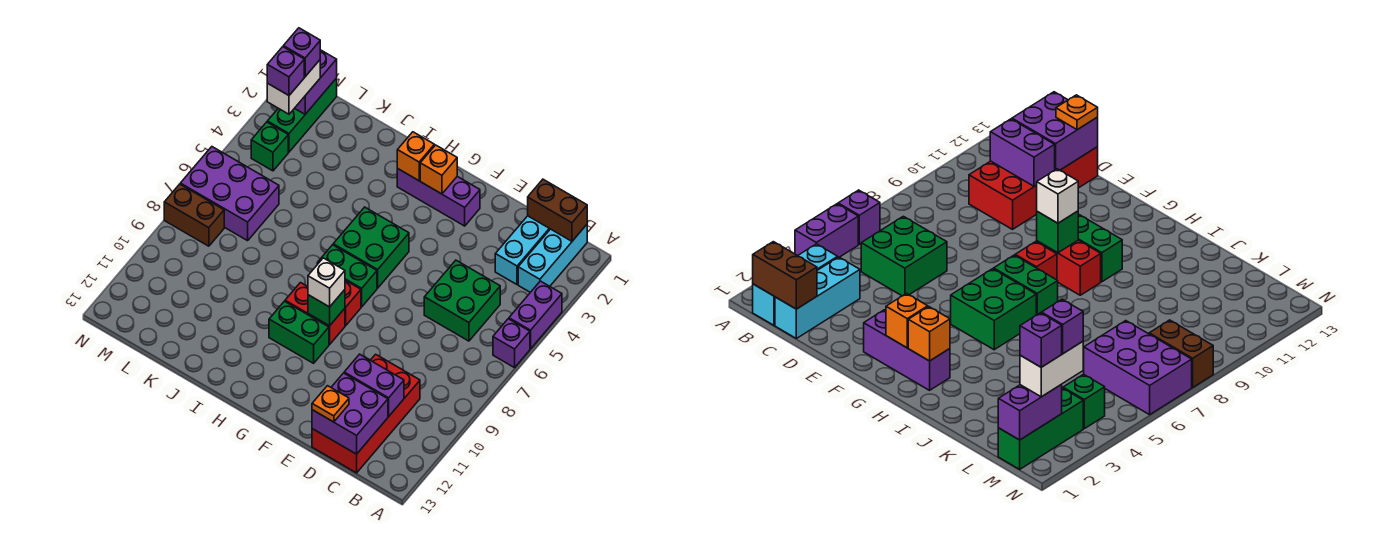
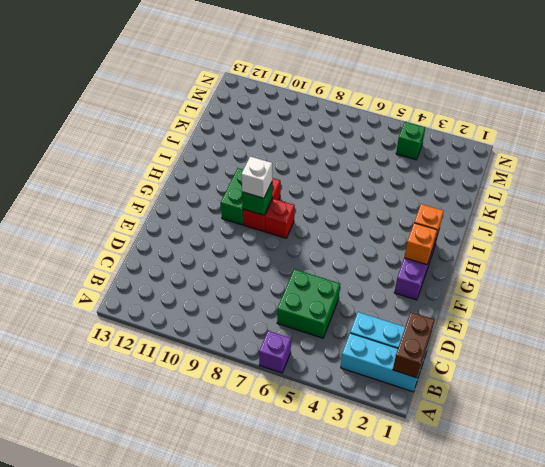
none -> purple 1x2 brick [509,281,562,349]
none -> red 2x4 brick [312,354,420,473]
none -> green 2x2 brick [333,207,409,288]

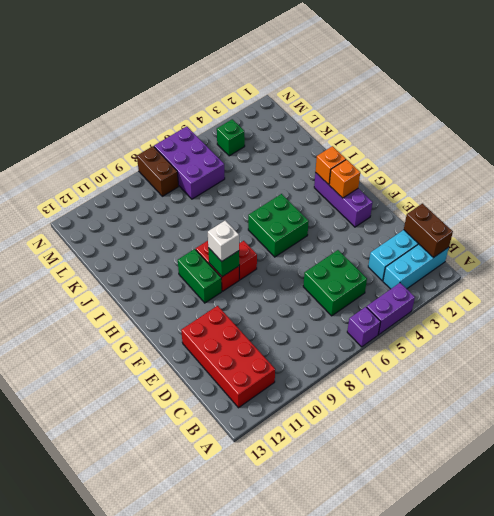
red 2x4 brick [181,306,275,408] -> red 2x4 brick turned to [312,354,420,473]
none -> green 1x2 brick [317,245,377,307]
none -> green 1x3 brick [267,78,337,152]
none -> purple 1x2 brick [344,354,404,416]

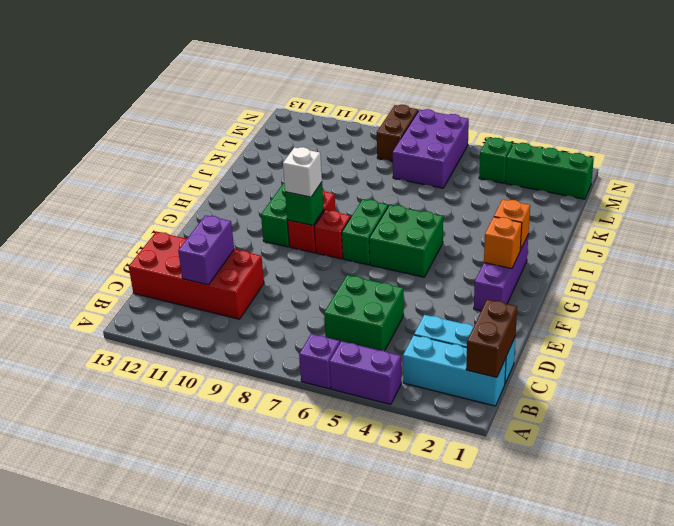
none -> purple 2x2 brick [312,373,388,454]
none -> purple 1x2 brick [295,50,337,114]
none -> orange 1x1 plate [312,386,349,422]

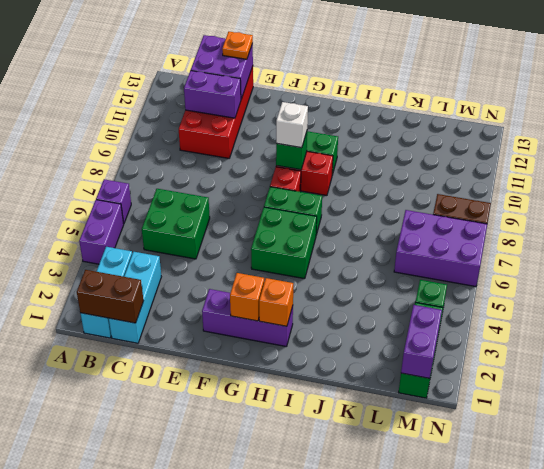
none -> white 1x2 brick [267,60,320,114]
none -> purple 1x1 brick [283,28,320,76]
none -> purple 1x1 brick [267,47,304,95]

